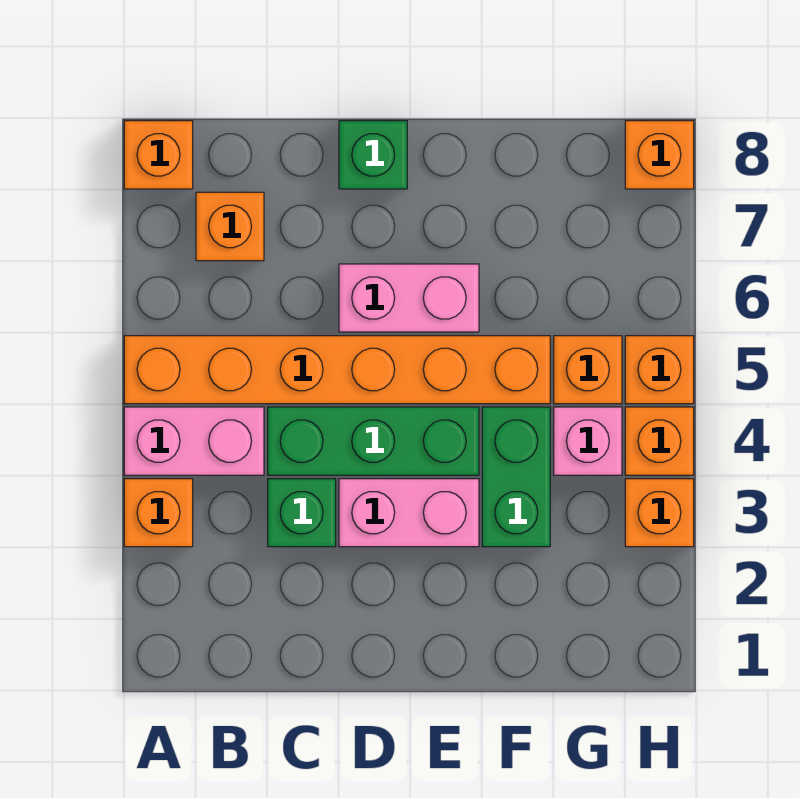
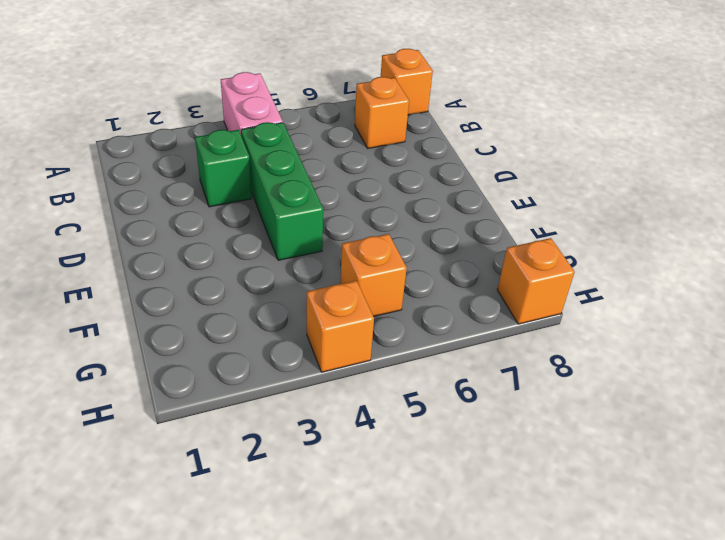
none -> orange 1x1 brick [124,479,193,547]
none -> orange 1x6 brick [124,336,550,404]
none -> pink 1x2 brick [339,479,479,547]

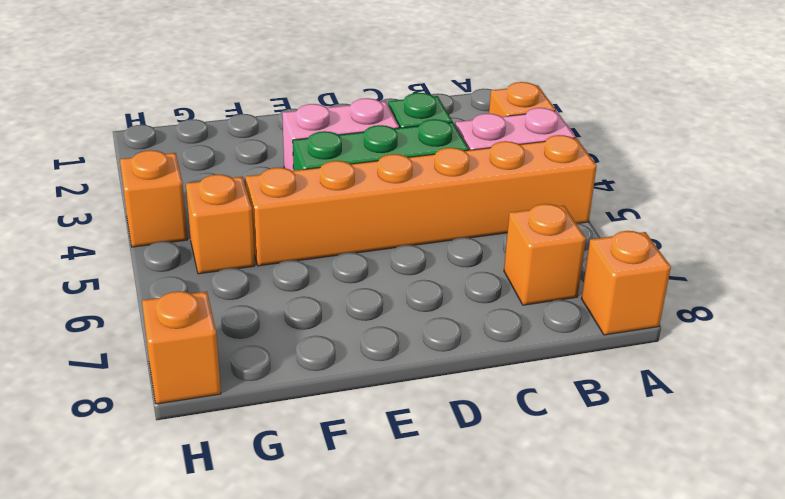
none -> pink 1x2 brick [339,264,479,332]
none -> green 1x1 brick [339,121,407,189]
none -> green 1x2 brick [482,407,550,547]

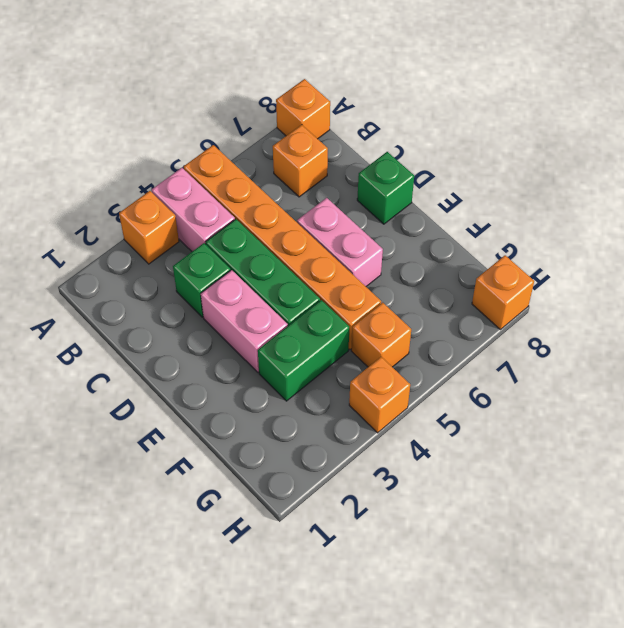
none -> pink 1x1 brick [554,407,622,475]
none -> orange 1x1 brick [625,479,694,547]
none -> orange 1x1 brick [625,336,694,404]

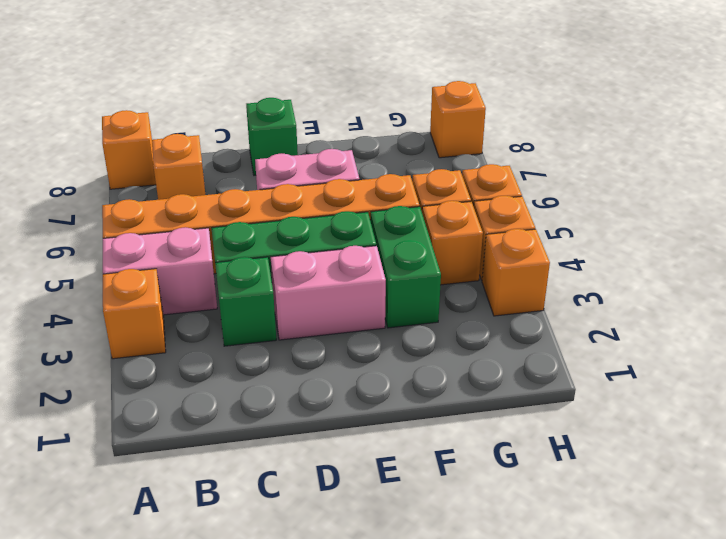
orange 1x1 brick [422,201,483,285] -> pink 1x1 brick [554,407,622,475]

